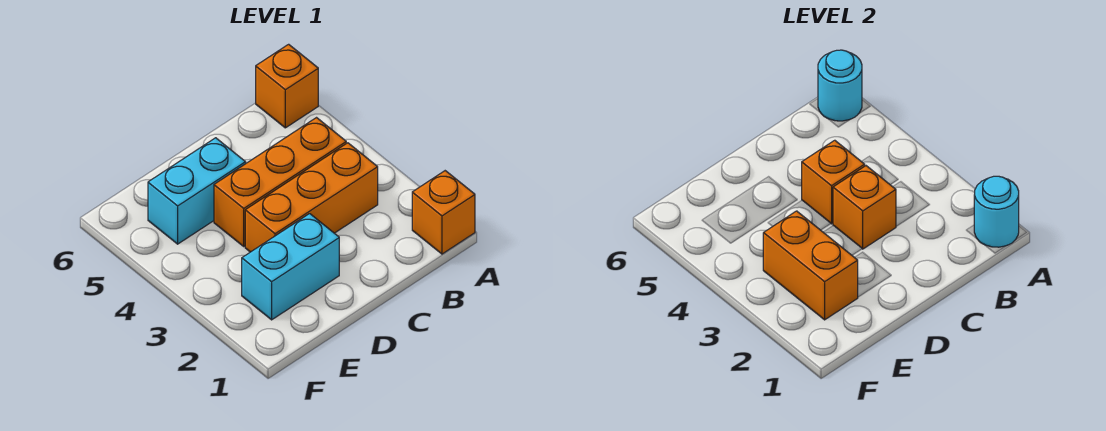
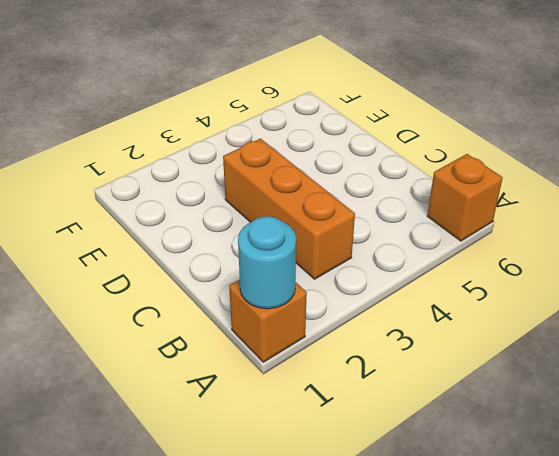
none -> orange 1x3 brick [214,118,346,246]
none -> cyan 1x2 brick [242,214,339,320]

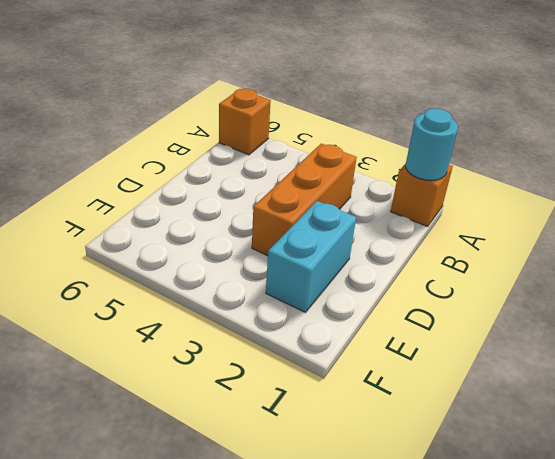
none -> orange 1x3 brick [214,118,346,246]
none -> cyan 1x2 brick [148,138,246,244]

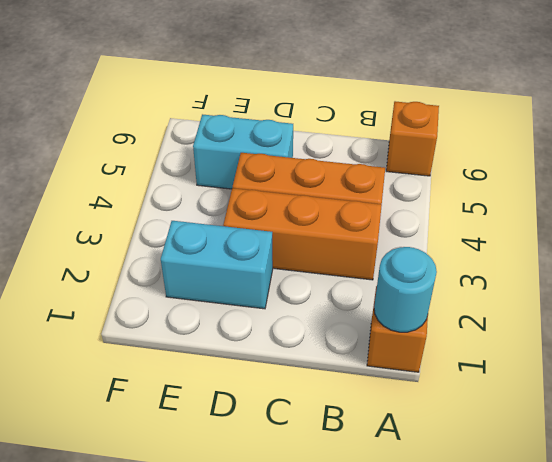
none -> cyan 1x1 round brick [818,50,862,121]
none -> orange 1x1 brick [833,166,896,249]

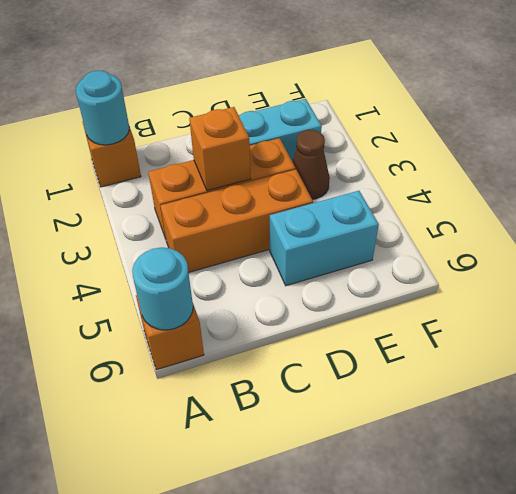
brown 1x1 cone [292,130,330,199] -> none
none -> orange 1x1 brick [802,140,865,224]
none -> orange 1x2 brick [763,211,858,320]

